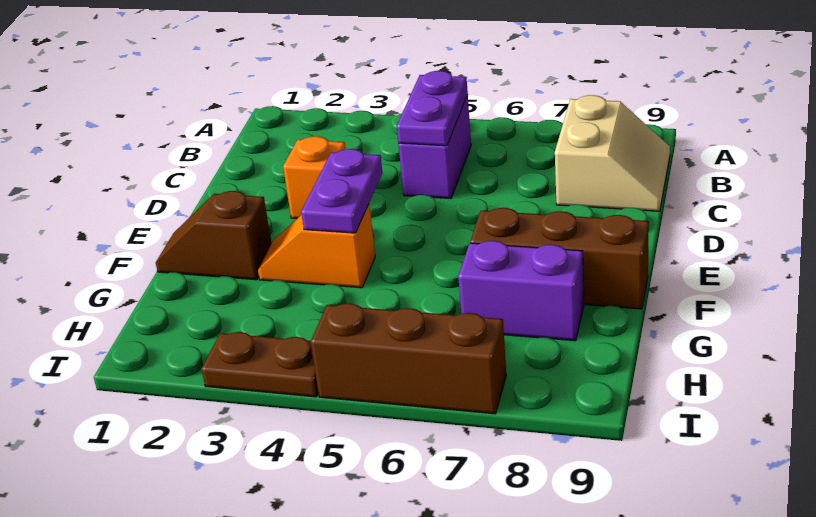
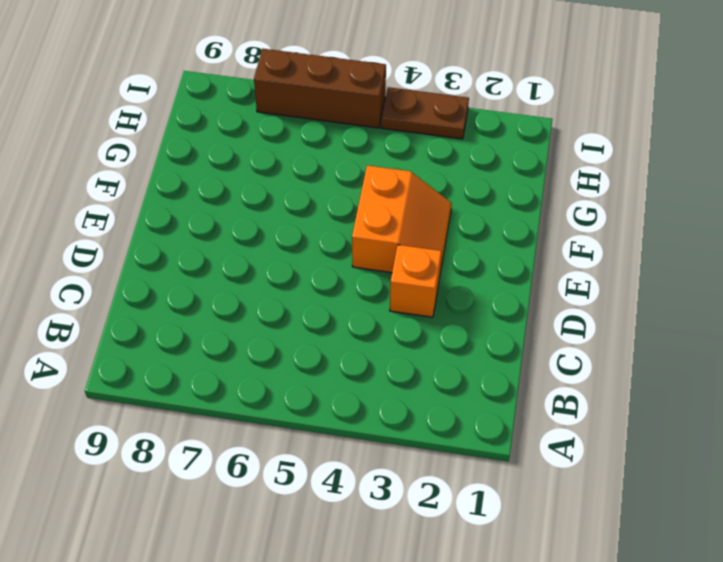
orange 2x2 slope [352,165,452,278] -> orange 1x2 slope [258,205,375,288]
none -> purple 1x2 brick [398,95,471,198]
none -> tan 2x2 slope [555,95,670,211]

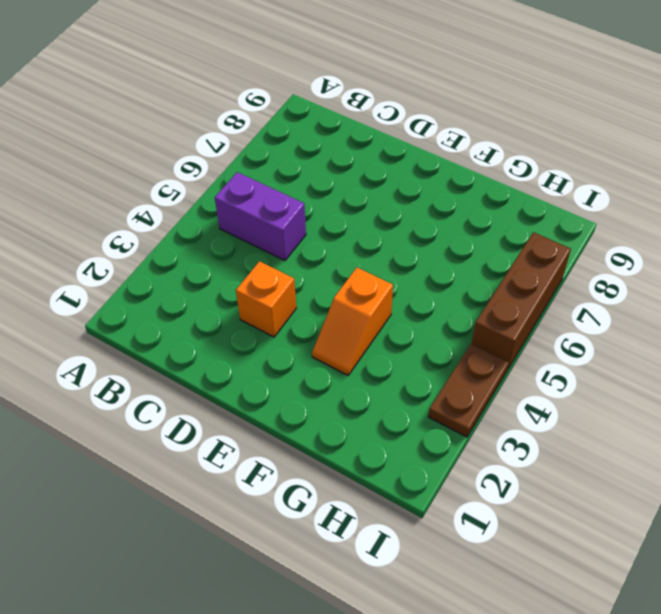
none -> tan 2x2 slope [555,95,670,211]
none -> brown 1x2 slope [156,191,272,280]

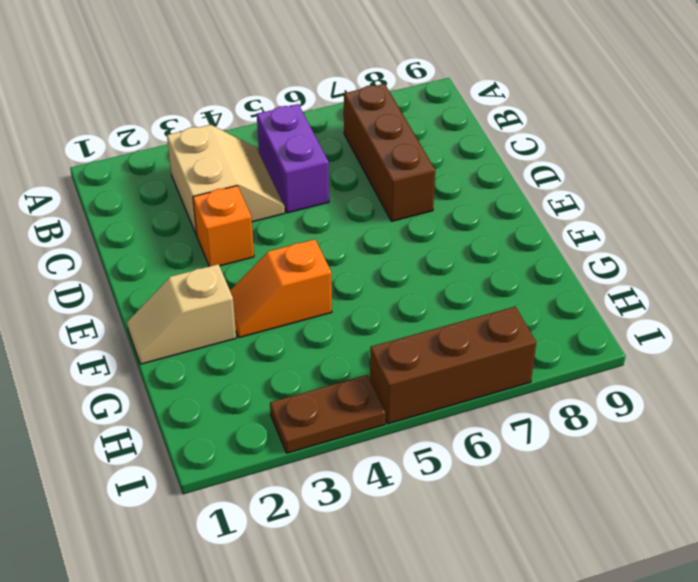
tan 2x2 slope [167,125,285,236] -> tan 2x2 slope moved to [555,95,670,211]
brown 1x3 brick [344,84,435,221] -> brown 1x3 brick turned to [470,208,649,309]
tan 1x2 slope [127,264,236,364] -> brown 1x2 slope [156,191,272,280]
none -> purple 1x2 brick [458,241,584,341]
none -> purple 1x2 plate [397,71,468,146]

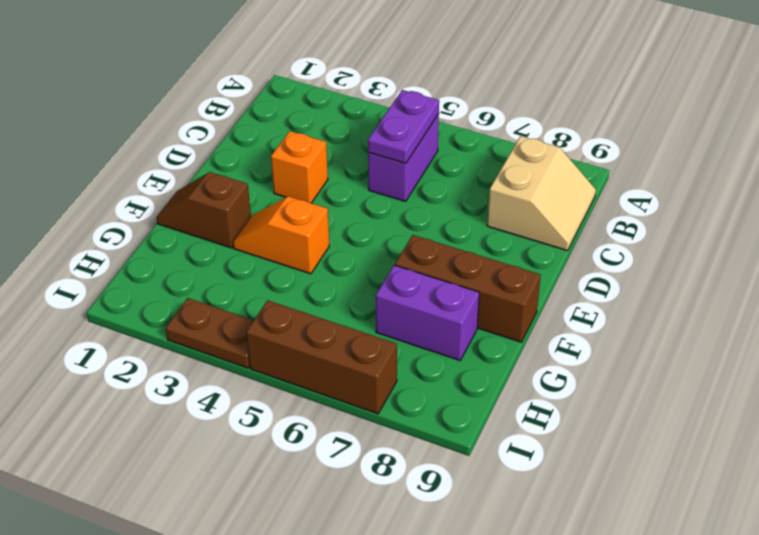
none -> purple 1x2 plate [301,149,383,233]

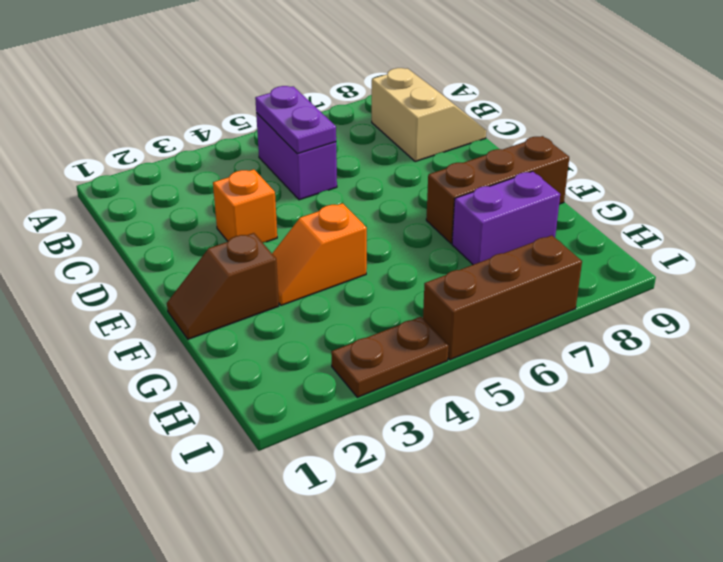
none -> purple 1x2 plate [301,149,383,233]

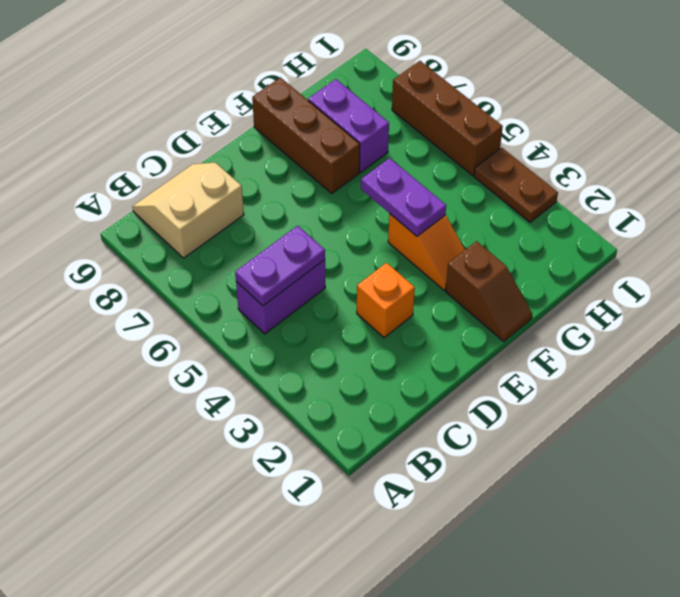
purple 1x2 plate [361,158,446,236] -> purple 1x2 plate turned to [301,149,383,233]

